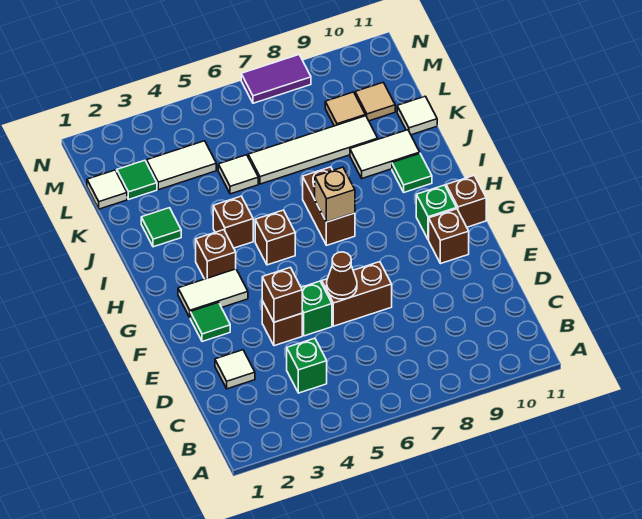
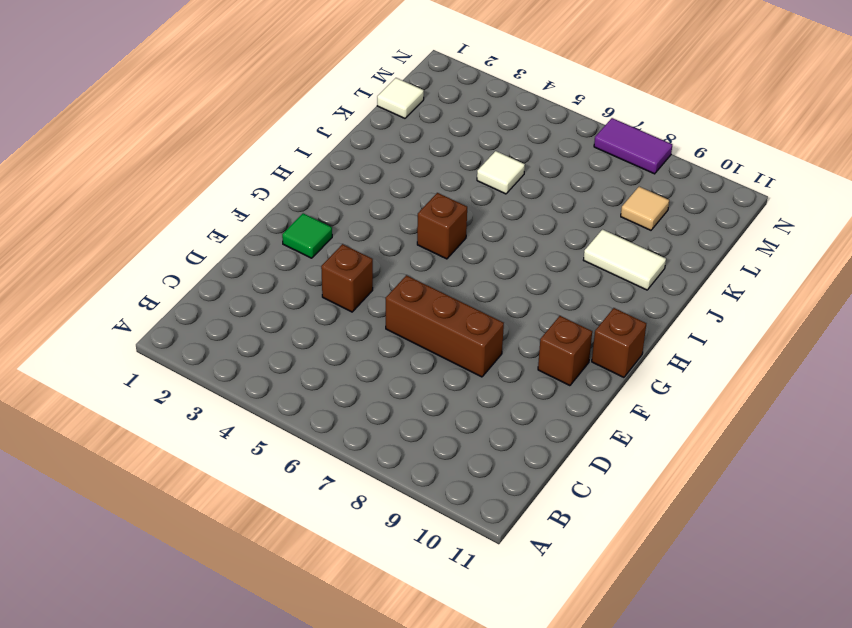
brown 1x3 brick [386,275,504,377] -> brown 1x2 brick [322,262,392,326]
none -> green 1x1 brick [287,338,327,393]
none -> white 1x1 tile [215,350,255,389]
none -> green 1x1 brick [301,281,332,336]

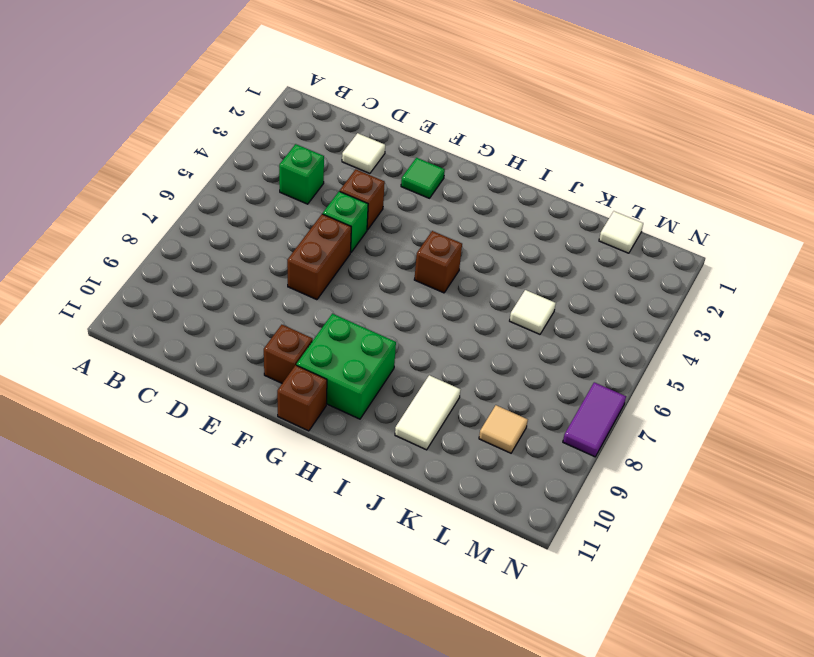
green 2x2 brick [296,314,396,419] -> green 1x1 brick [416,185,456,240]
none -> white 1x2 tile [178,269,248,317]
none -> brown 1x1 brick [196,230,236,279]
none -> brown 1x2 brick [303,167,355,245]

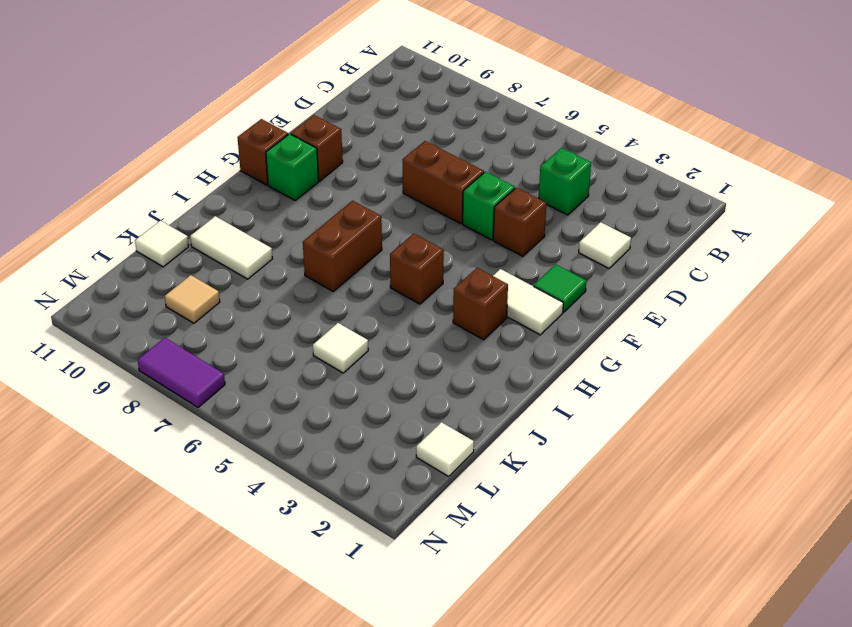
none -> brown 1x1 brick [213,196,253,248]
none -> green 1x1 tile [392,154,432,192]
none -> green 1x1 tile [141,208,181,247]

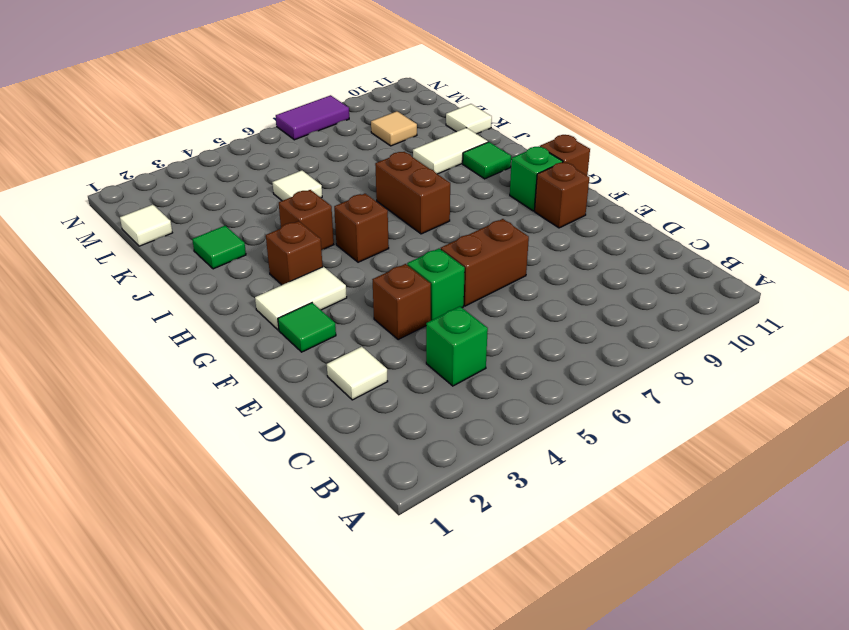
none -> white 1x4 tile [248,116,378,184]
none -> green 1x1 tile [117,160,157,199]
none -> white 1x2 tile [147,141,216,190]

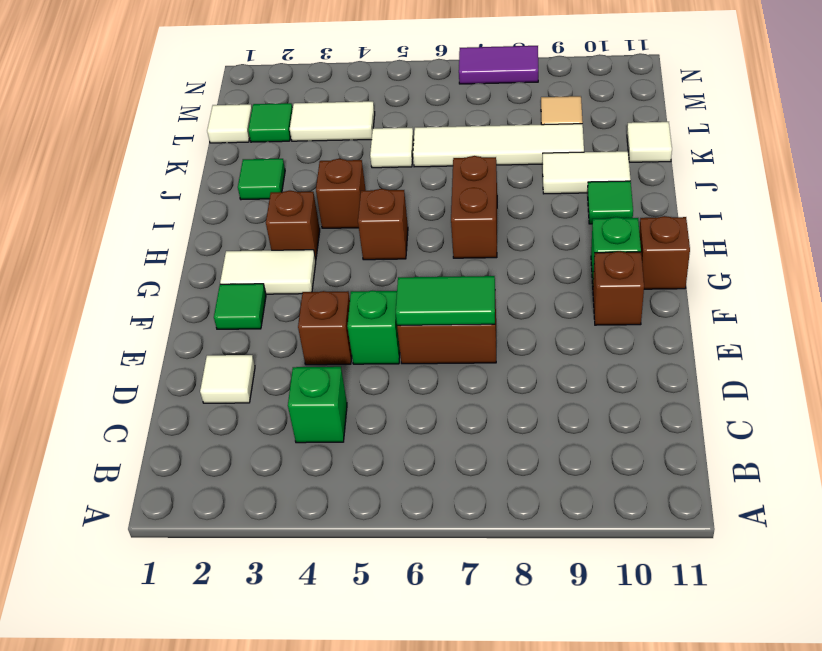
green 1x2 tile [396,276,495,325] -> brown 1x1 cone [327,252,357,299]
none -> tan 1x1 tile [355,83,395,121]
none -> brown 1x1 brick [262,268,302,322]
none -> tan 1x1 brick [315,167,355,222]

